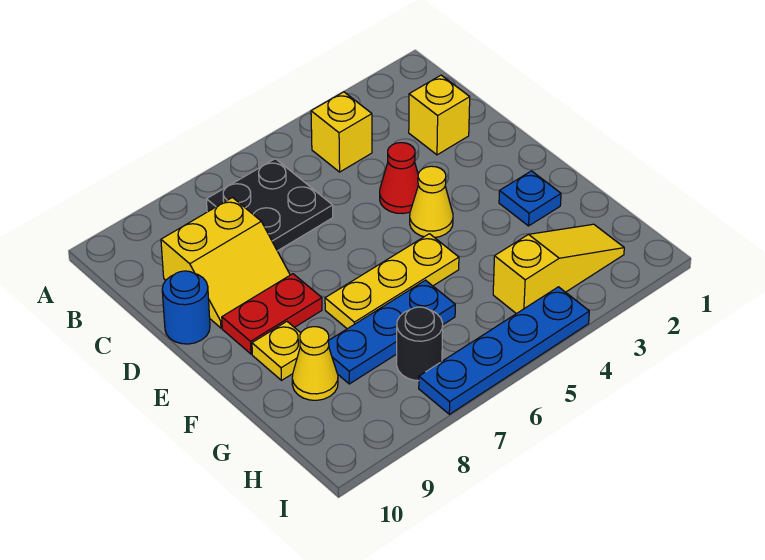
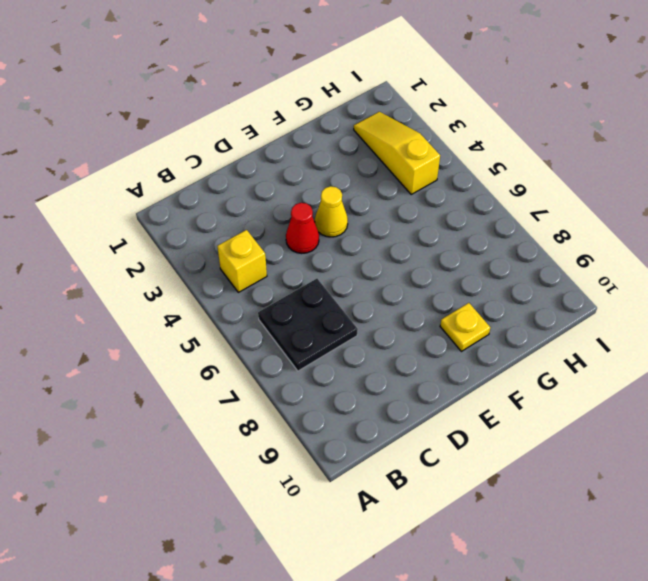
none -> yellow 1x1 brick [409,75,470,155]
none -> yellow 2x2 slope [161,198,290,328]
none -> blue 1x1 round brick [162,271,210,344]

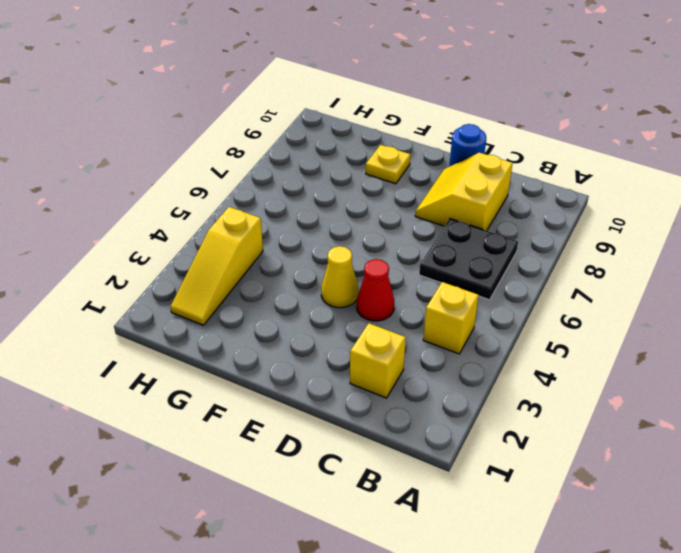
none -> red 1x2 plate [222,274,322,354]
none -> blue 1x1 plate [499,171,561,226]
none -> yellow 1x3 plate [325,234,459,329]

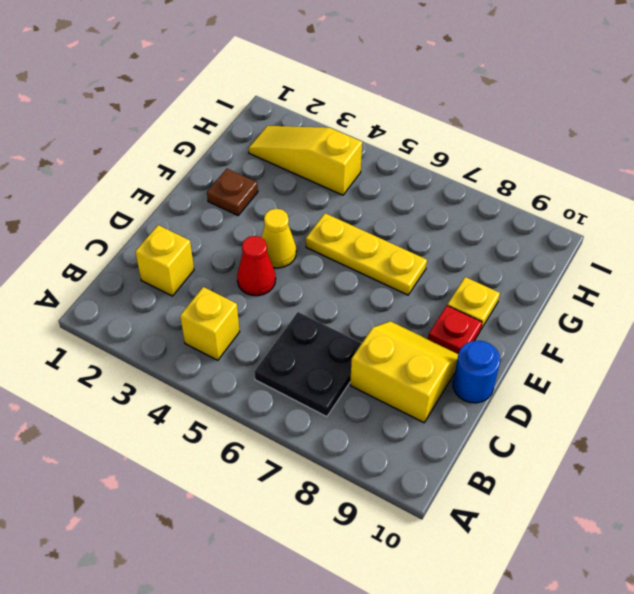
red 1x1 plate [428,306,482,354] -> red 1x2 plate [222,274,322,354]
brown 1x1 plate [207,169,258,215] -> blue 1x1 plate [499,171,561,226]
none -> blue 1x3 plate [329,280,455,384]
none -> yellow 1x1 cone [292,327,338,400]
none -> black 1x1 round brick [397,307,443,381]

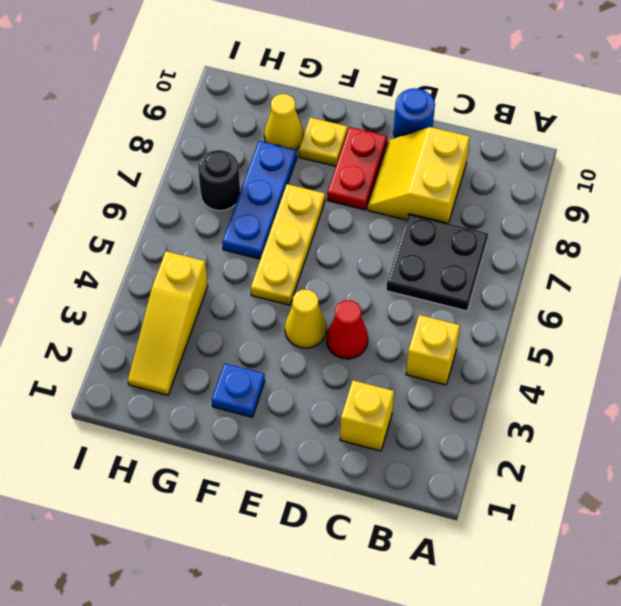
none -> blue 1x4 plate [419,287,589,414]

